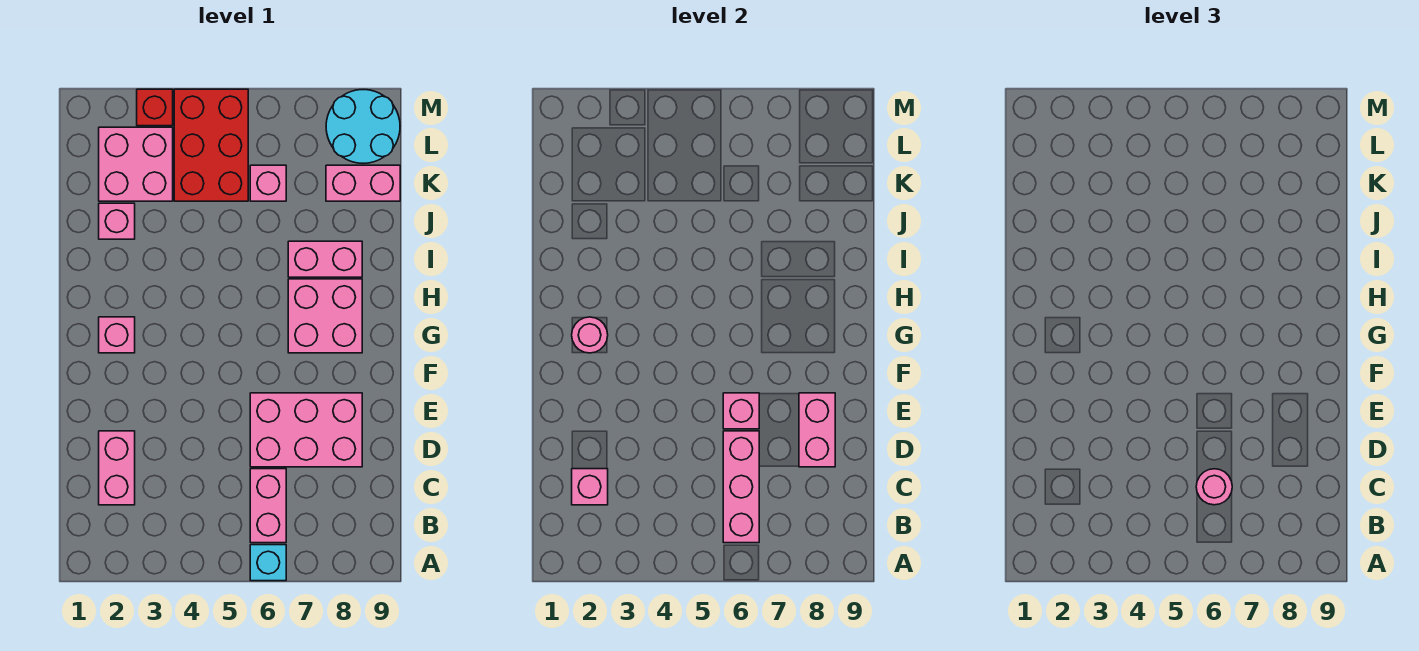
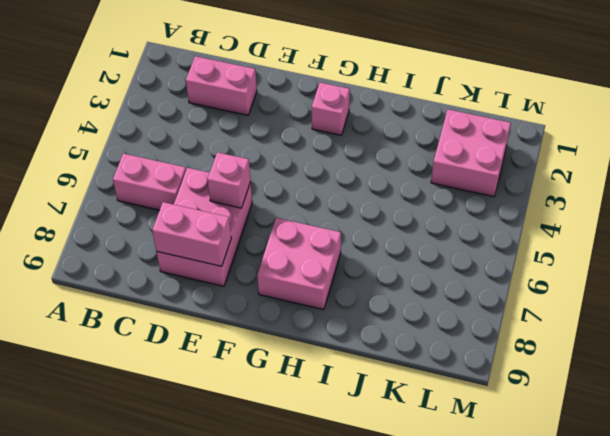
none -> cyan 1x1 brick [250,545,286,581]
none -> pink 1x2 brick [288,241,362,277]
none -> pink 1x1 brick [99,203,135,239]

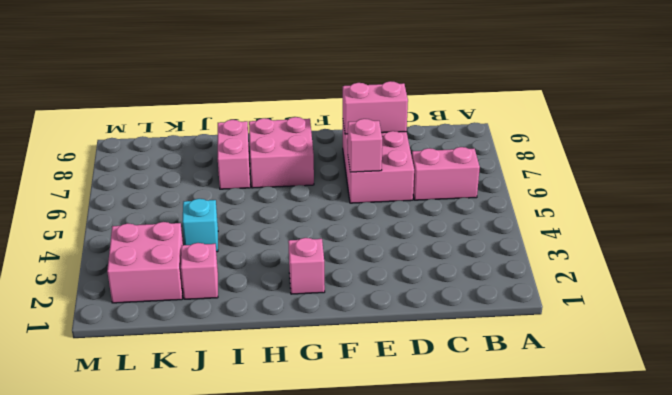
cyan 1x1 brick [182,199,218,252] -> cyan 1x1 brick moved to [250,545,286,581]
none -> pink 1x2 brick [99,431,135,505]
none -> red 2x3 brick [174,89,248,201]
none -> pink 1x1 brick [250,165,286,201]

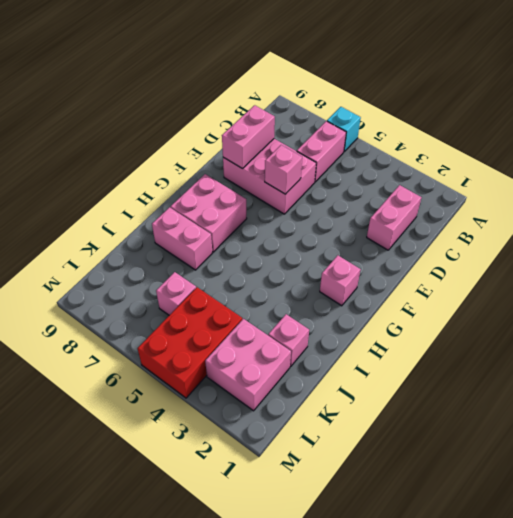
none -> pink 1x2 brick [326,165,400,201]
none -> cyan 2x2 round brick [326,90,400,163]
none -> red 1x1 brick [137,89,173,126]

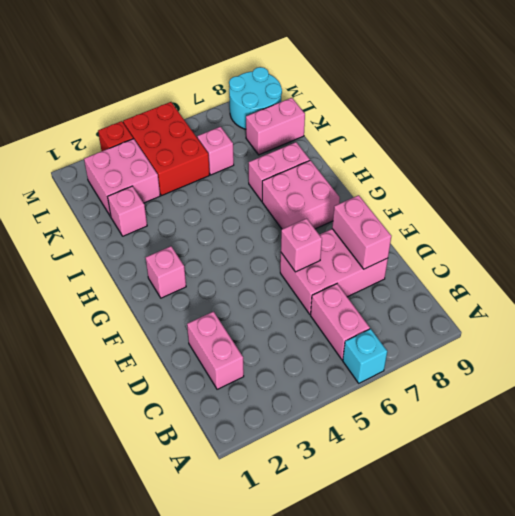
none -> pink 1x3 brick [723,431,759,543]
none -> pink 1x1 brick [572,469,608,505]
none -> pink 1x1 round brick [572,317,608,353]

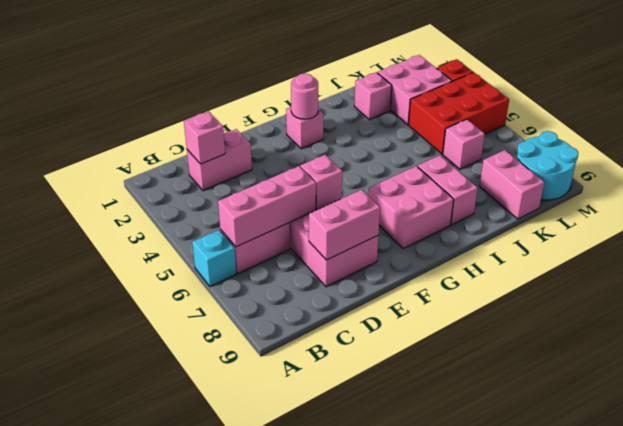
none -> pink 1x1 round brick [1196,469,1232,505]

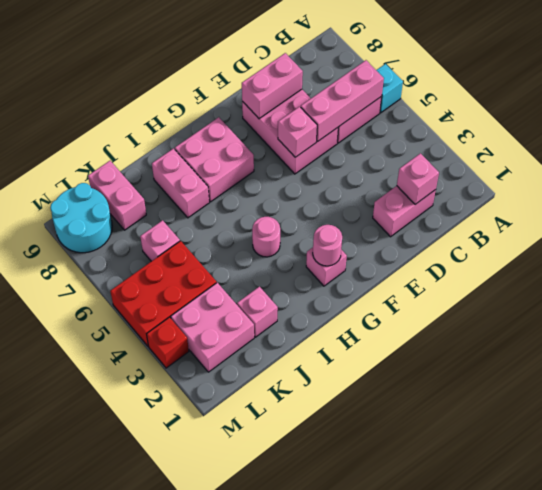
pink 1x1 round brick [252,217,280,257] -> pink 1x1 round brick moved to [1196,469,1232,505]

